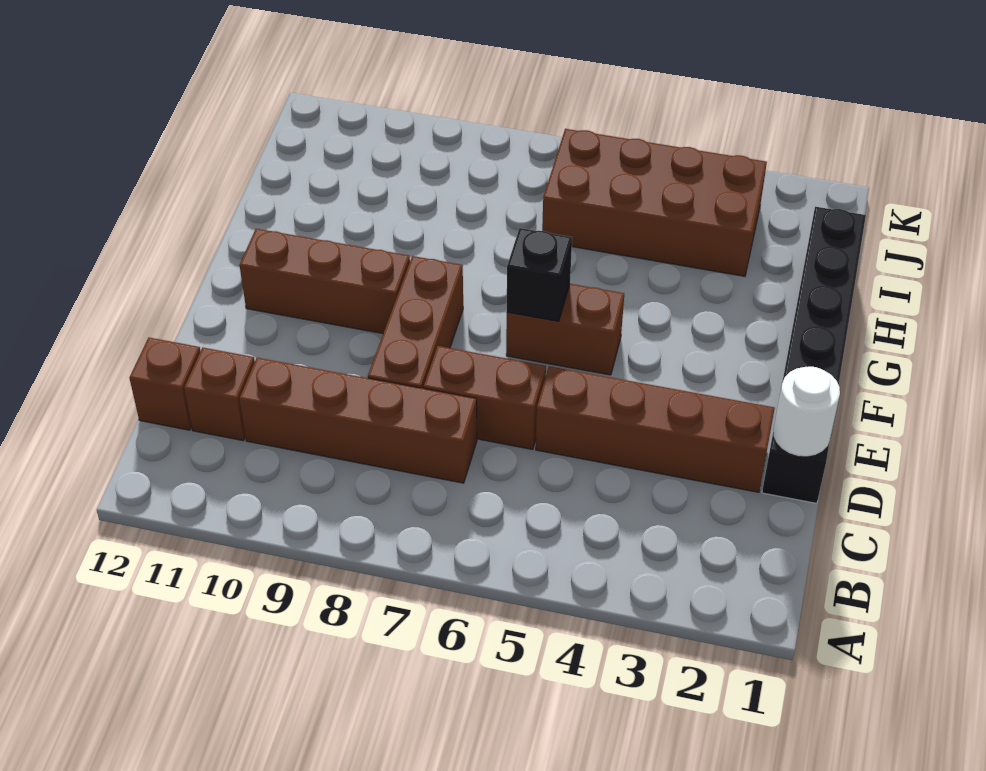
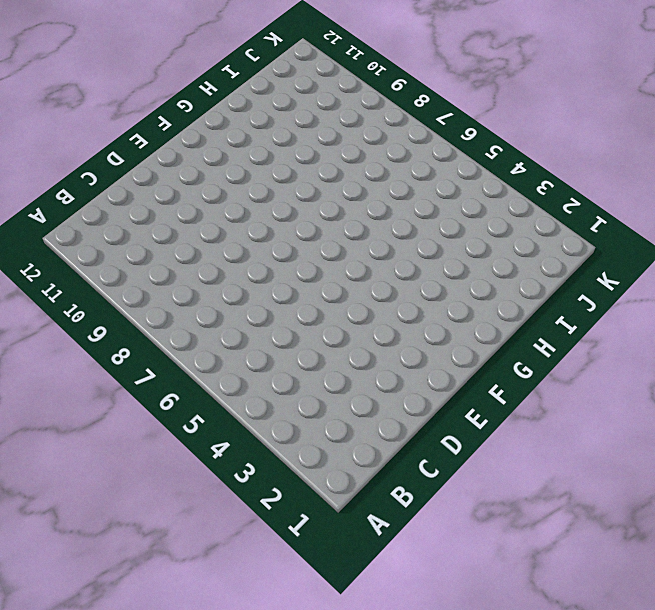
none -> brown 1x4 brick [239,358,477,483]
none -> brown 1x1 brick [184,347,255,441]
none -> brown 1x1 brick [129,338,200,430]

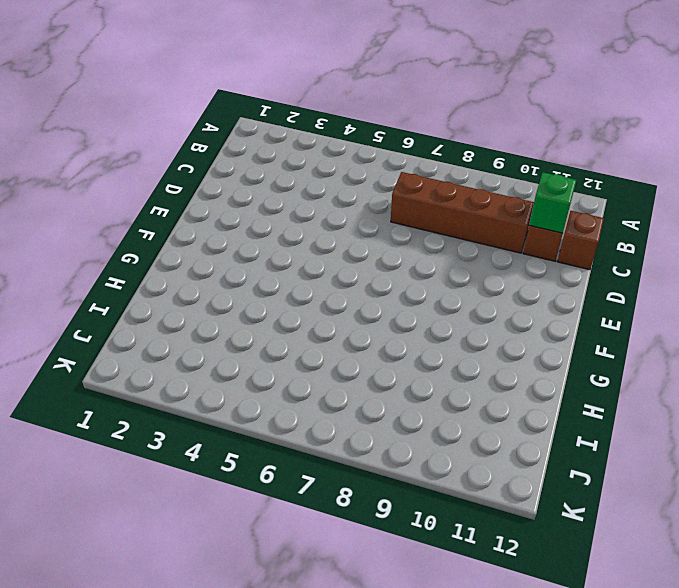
green 1x1 brick [529,172,576,233] -> none
none -> black 1x6 brick [762,207,866,503]
none -> brown 1x4 brick [536,366,775,492]
none -> brown 1x2 brick [424,346,546,450]

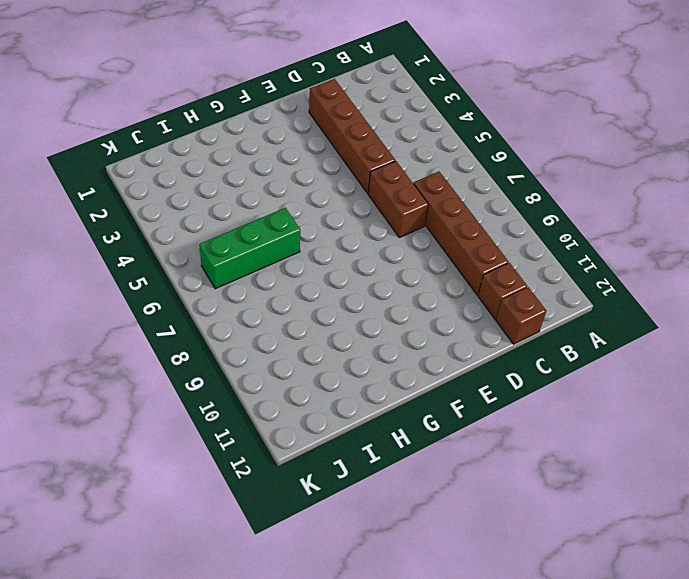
green 1x3 brick [199,208,300,289] -> brown 2x4 brick [542,129,767,276]
none -> black 1x6 brick [762,207,866,503]
none -> brown 1x3 brick [368,256,463,388]
none -> brown 1x2 brick [506,284,624,375]

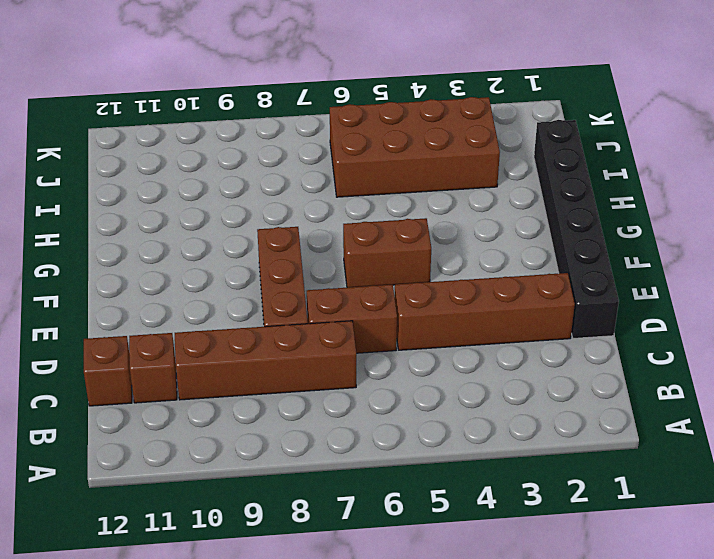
none -> brown 1x3 brick [240,229,410,334]
none -> white 1x1 round brick [774,367,840,456]
none -> black 1x1 brick [507,228,572,321]

